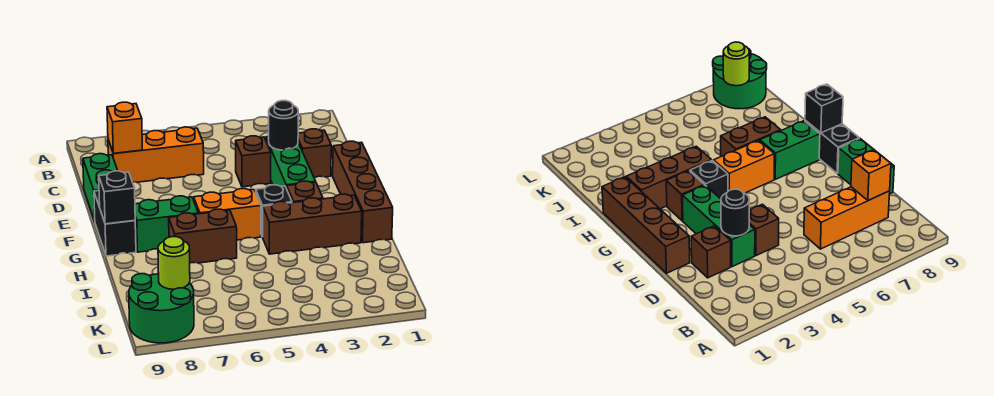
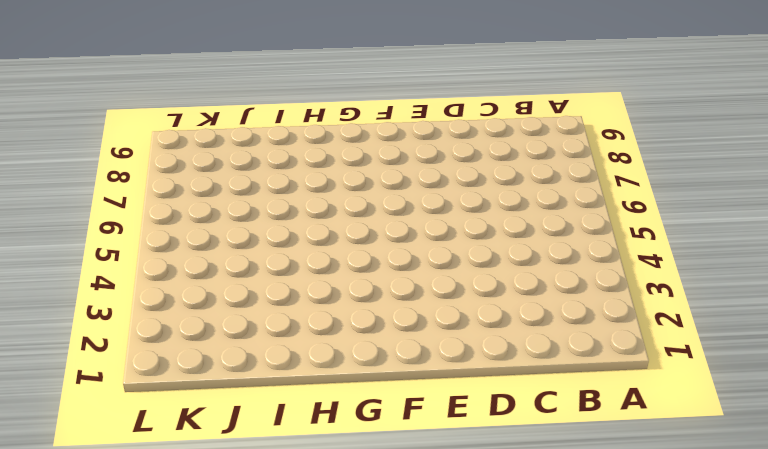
none -> orange 1x3 brick [108,127,204,182]
none -> brown 1x1 brick [298,129,331,177]
none -> green 1x3 brick [266,137,316,189]

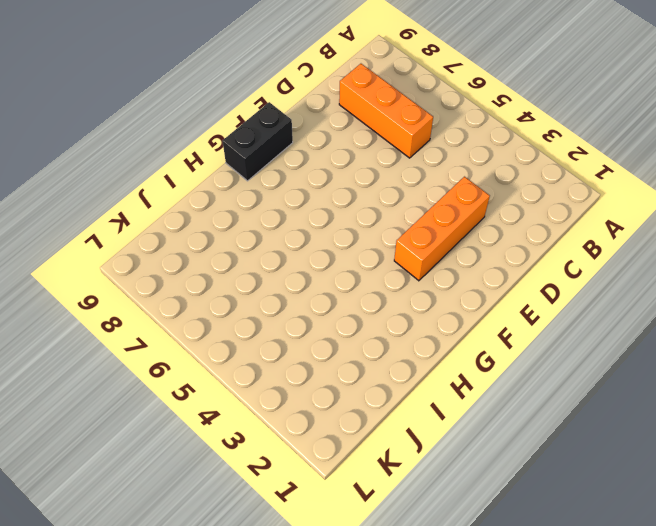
orange 1x3 brick [394,177,490,281] -> green 1x3 brick [266,137,316,189]
none -> brown 1x1 brick [298,129,331,177]
none -> brown 1x1 brick [236,136,271,187]
none -> green 1x2 brick [83,154,118,221]

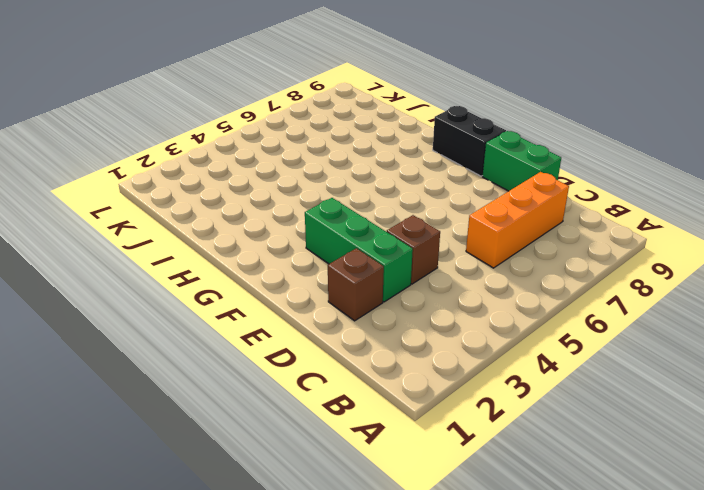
none -> brown 1x4 brick [333,141,393,243]
none -> brown 1x1 brick [287,181,323,203]
none -> black 1x1 brick [256,185,292,237]

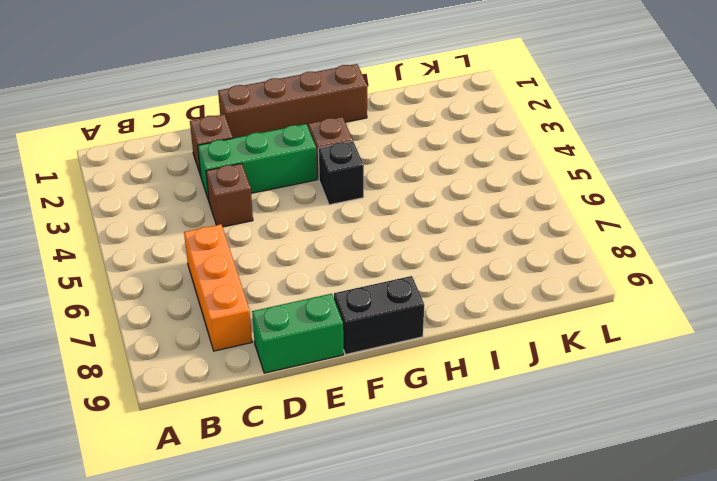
none -> orange 1x2 brick [194,189,261,240]
none -> green 1x2 brick [135,196,198,252]
none -> brown 1x3 brick [263,194,362,254]

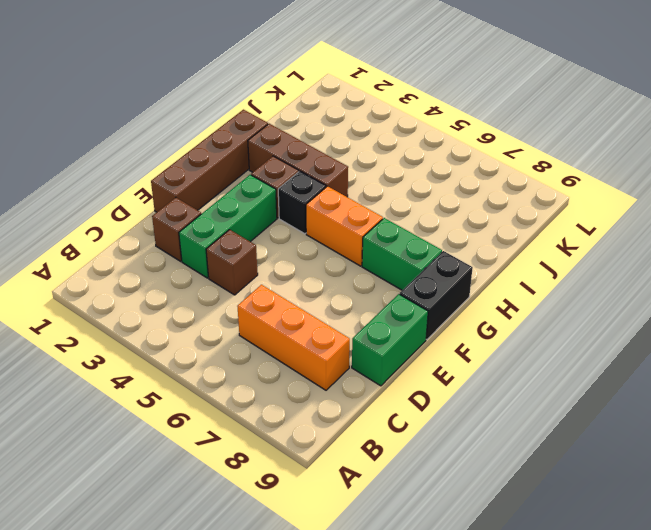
none -> brown 1x2 brick [169,209,237,263]
none -> green 2x2 round brick [129,274,194,343]
none -> orange 1x1 brick [107,102,142,154]

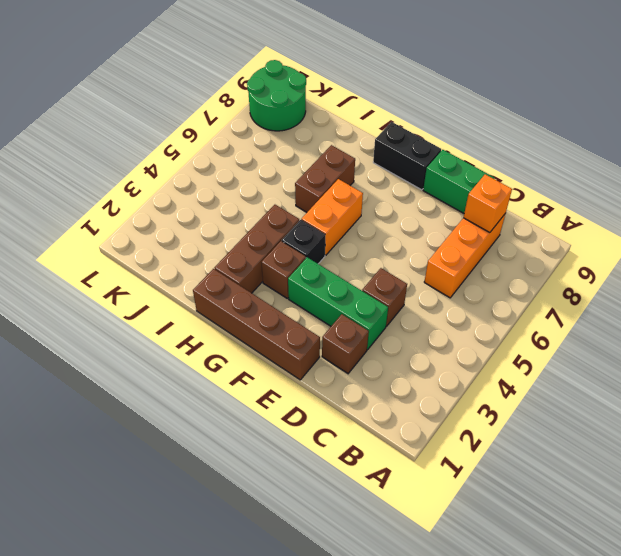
none -> green 1x2 brick [135,196,198,252]
none -> black 1x1 round brick [269,101,298,150]
none -> black 1x1 brick [99,171,135,224]

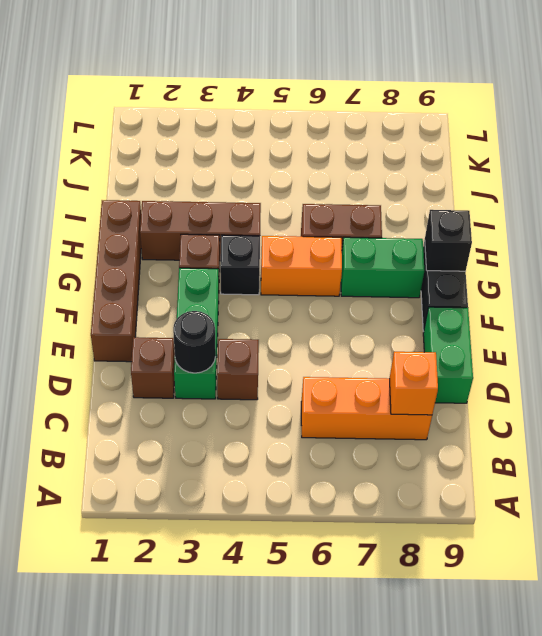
none -> green 2x2 round brick [129,274,194,343]
none -> lime 1x1 round brick [158,237,190,289]

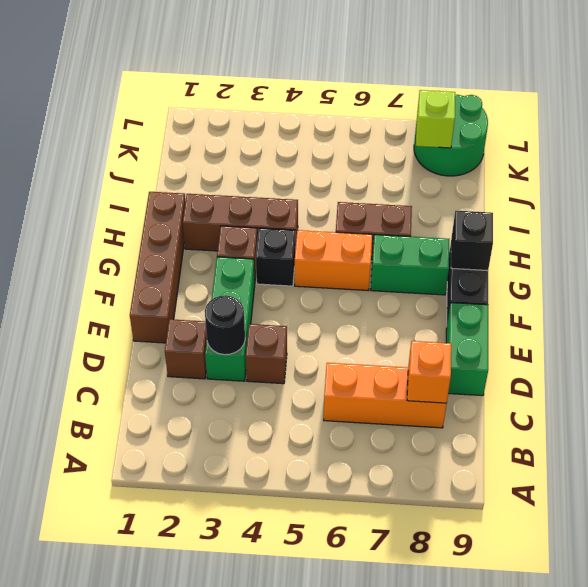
lime 1x1 brick [416,90,455,148] -> lime 1x1 round brick [158,237,190,289]

